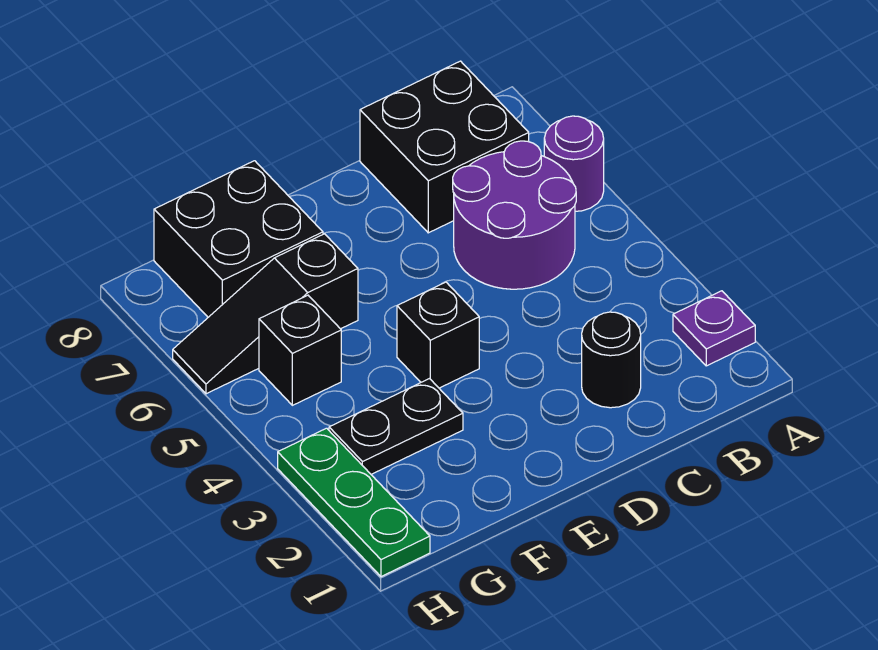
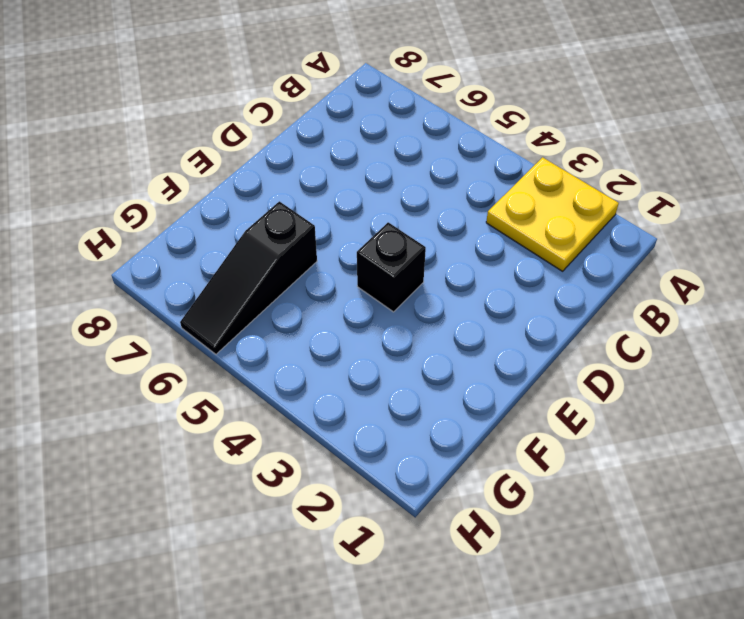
yellow 2x2 plate [486,157,619,271] -> purple 1x1 plate [673,291,755,366]
none -> purple 1x1 round brick [544,116,604,211]
none -> purple 2x2 round brick [453,141,576,289]

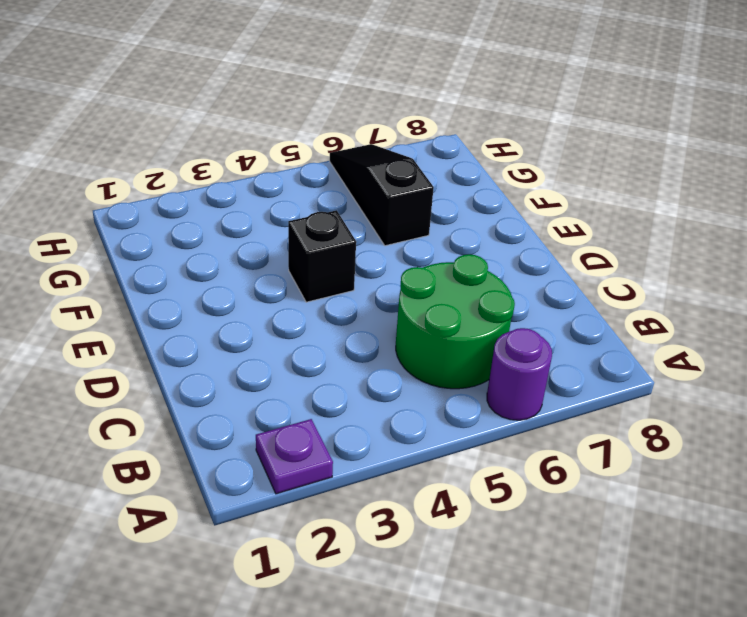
green 2x2 round brick [396,254,515,389] -> purple 2x2 round brick [453,141,576,289]
none -> black 2x2 brick [360,61,529,233]
none -> black 1x1 round brick [582,312,641,408]

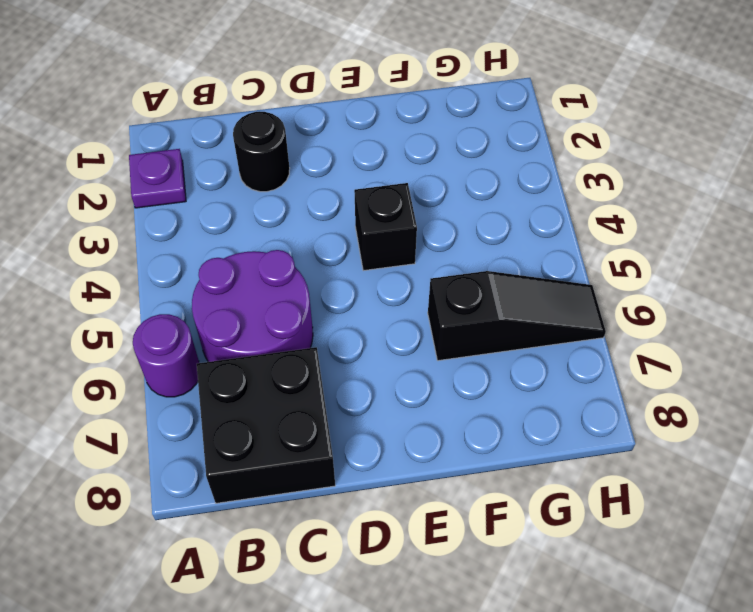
none -> black 1x2 plate [329,379,463,474]
none -> black 2x2 brick [154,161,323,317]

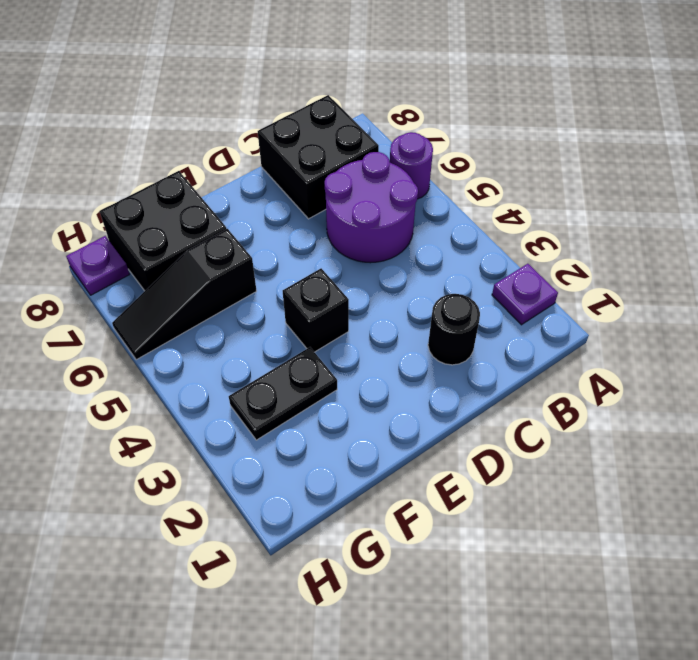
purple 1x1 plate [66,236,130,295] -> none
none -> black 1x1 brick [259,295,341,405]
none -> green 1x3 plate [278,428,430,577]

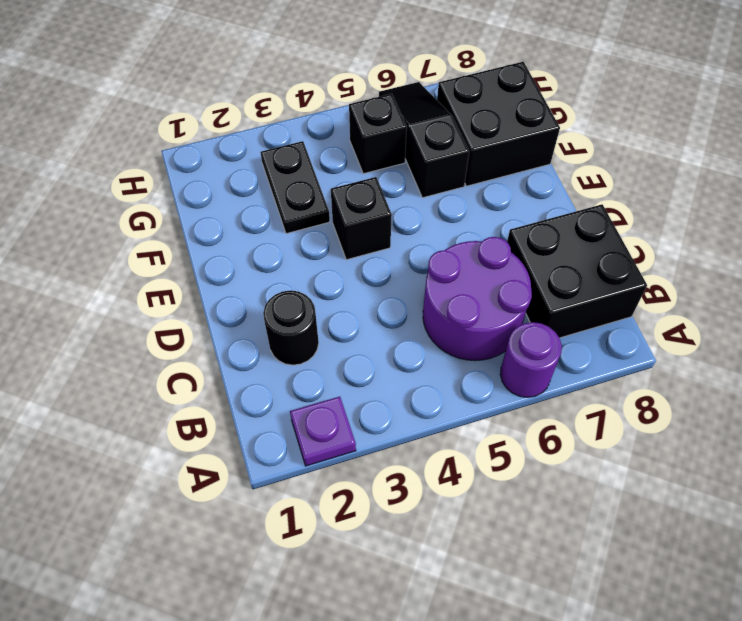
none -> green 1x3 plate [278,428,430,577]

